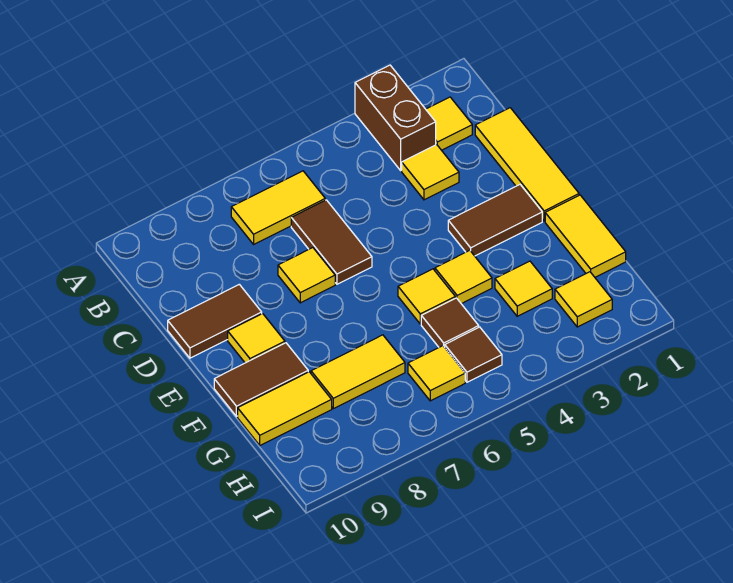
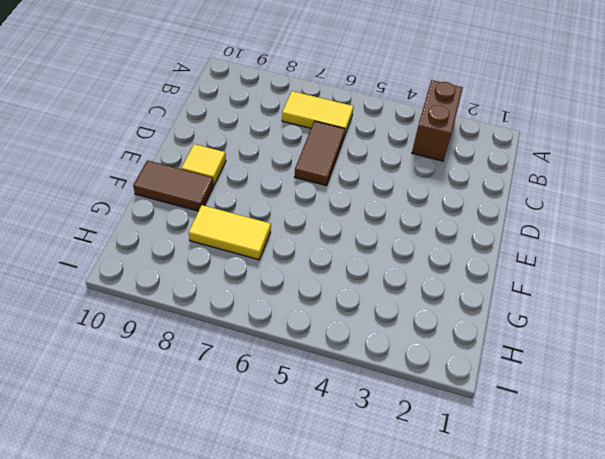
none -> yellow 1x1 tile [426,97,472,150]
none -> yellow 1x3 tile [475,108,579,221]
none -> yellow 1x1 tile [402,145,459,200]

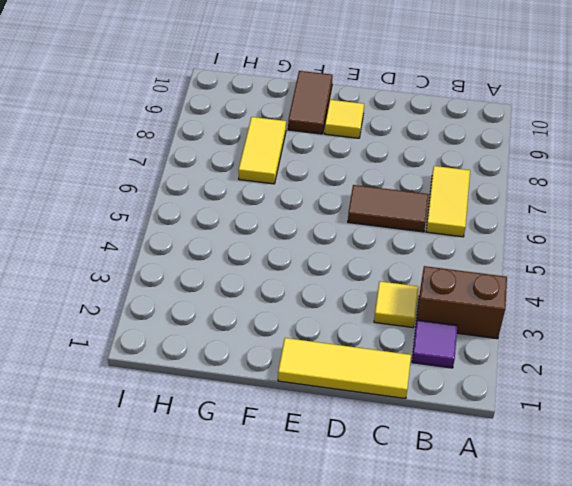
purple 1x1 tile [412,320,457,368] -> yellow 1x1 tile [426,97,472,150]
none -> yellow 1x1 tile [278,248,335,303]
none -> brown 1x2 tile [168,284,262,358]
none -> brown 1x2 tile [448,185,542,256]

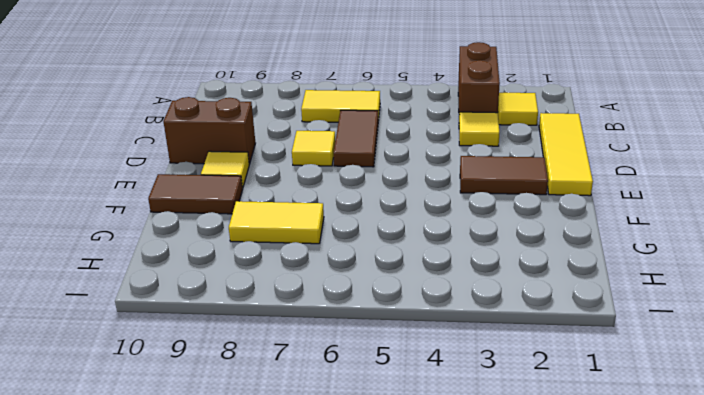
brown 1x2 brick [163,97,255,165] -> brown 1x2 tile [168,284,262,358]
none -> yellow 1x2 tile [545,195,626,277]
none -> yellow 1x1 tile [435,250,492,304]
none -> yellow 1x1 tile [398,269,455,324]

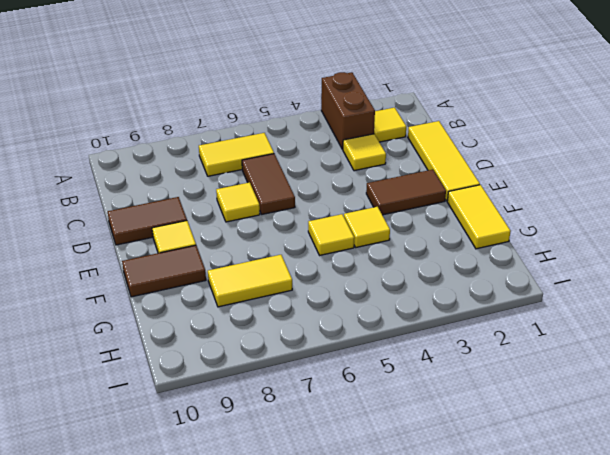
none -> yellow 1x1 tile [495,261,552,316]
none -> brown 1x1 tile [421,298,479,347]
none -> yellow 1x2 tile [238,372,332,445]

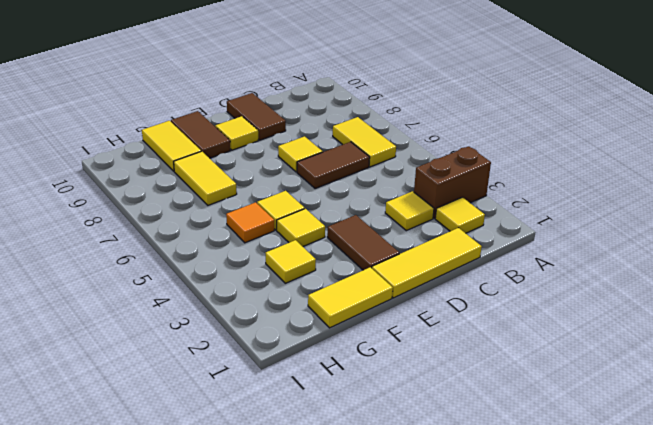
orange 1x1 tile [226,202,274,243] -> brown 1x1 tile [421,298,479,347]
none -> yellow 1x1 tile [555,272,612,327]
none -> brown 1x1 tile [445,327,502,382]
none -> yellow 1x1 tile [408,346,465,401]

